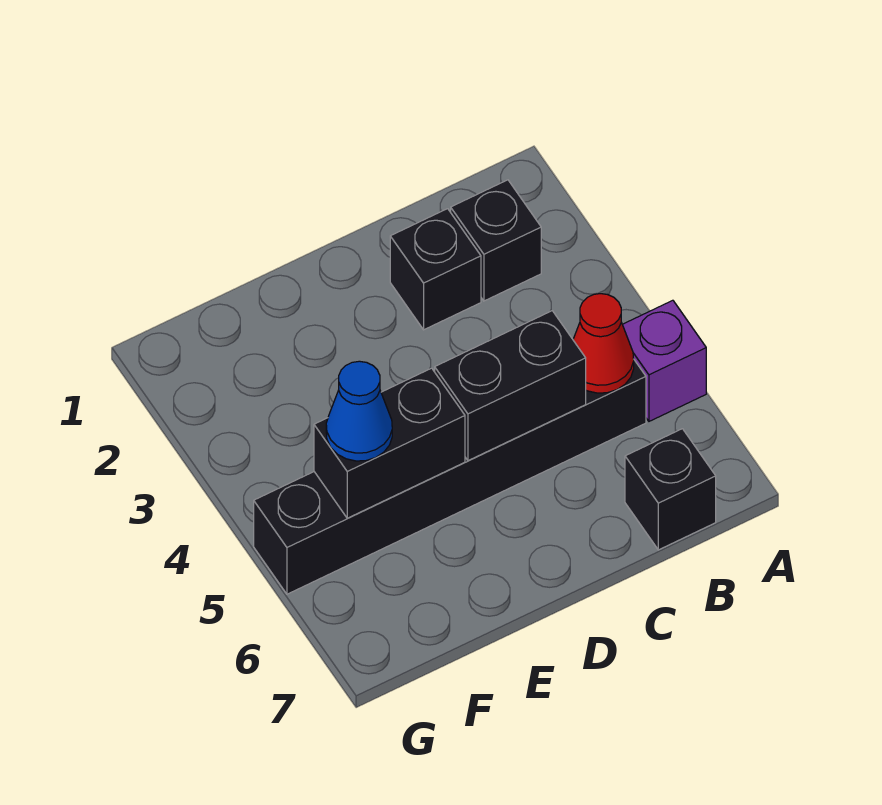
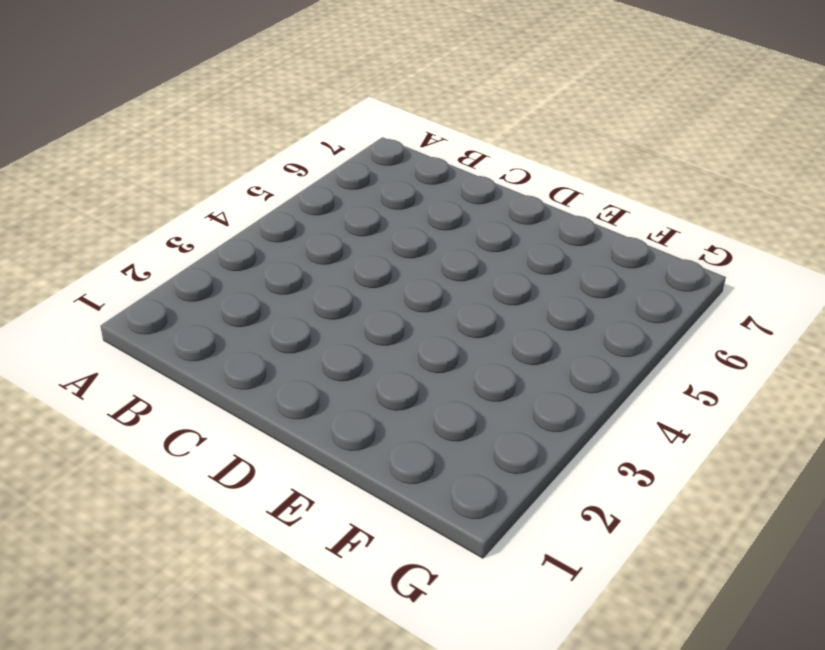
none -> purple 1x1 brick [623,300,706,421]
none -> black 1x1 brick [451,180,541,301]

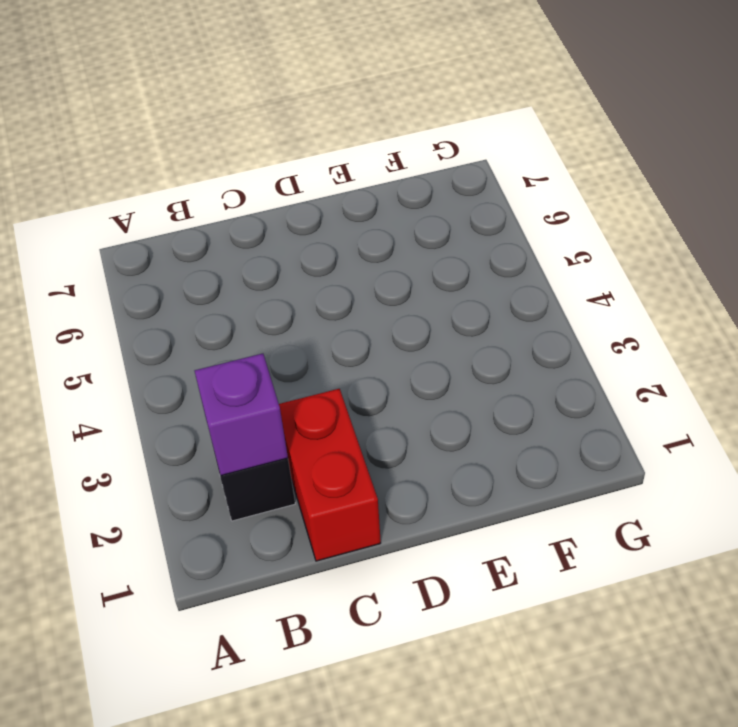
purple 1x1 brick [195,354,288,476] -> purple 1x1 brick moved to [623,300,706,421]
red 1x2 brick [279,389,381,561] -> black 1x1 brick [390,209,481,330]
none -> black 1x6 brick [254,360,646,594]
none -> black 1x1 brick [625,429,716,550]

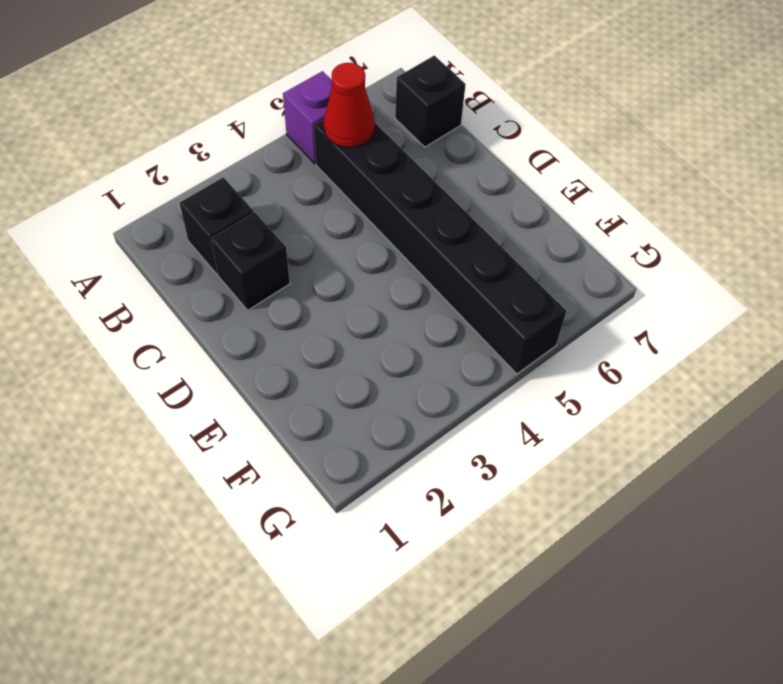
none -> black 1x2 brick [435,311,586,461]
none -> black 1x2 brick [314,368,465,518]

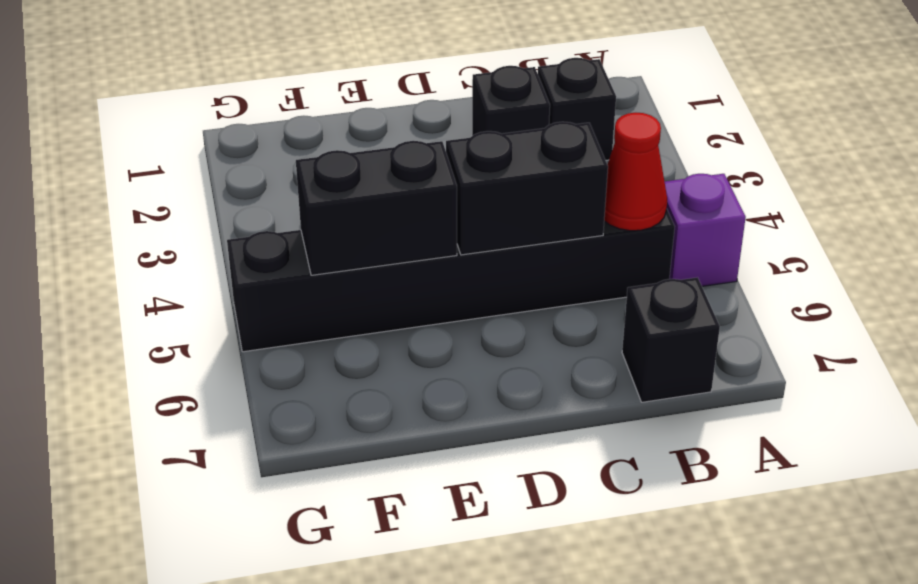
none -> blue 1x1 cone [326,361,392,461]

